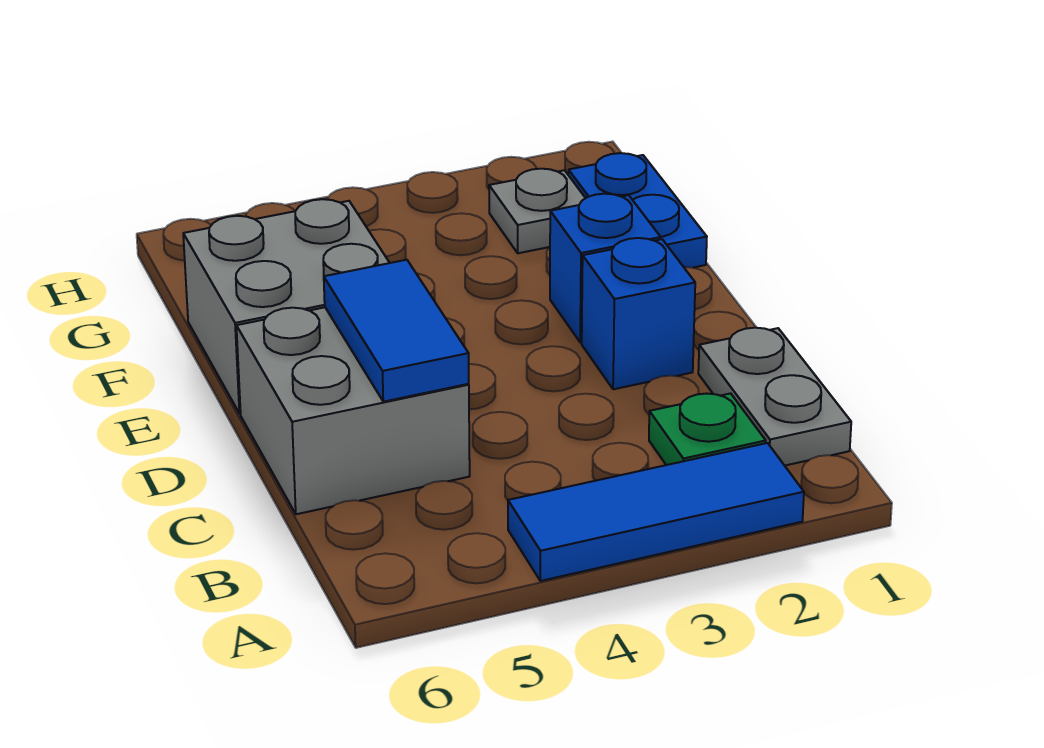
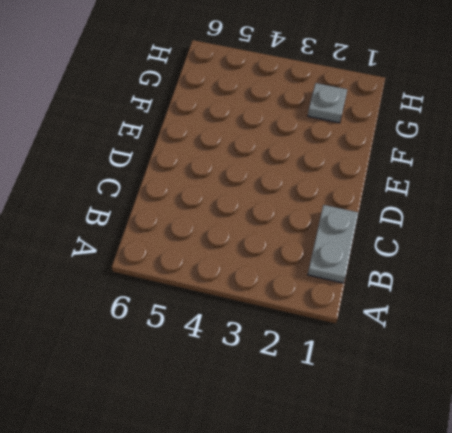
none -> blue 1x3 tile [508,443,804,581]
none -> green 1x1 plate [649,393,766,465]

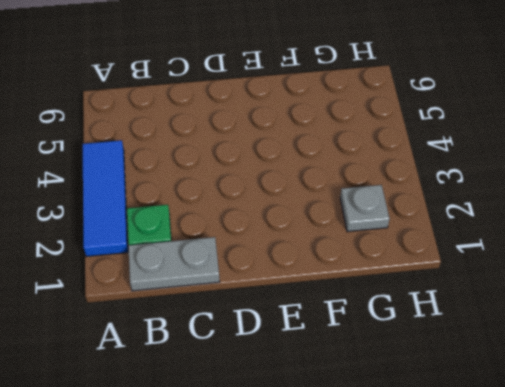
none -> grey 2x2 brick [236,307,470,514]
none -> blue 1x1 brick [582,238,695,389]

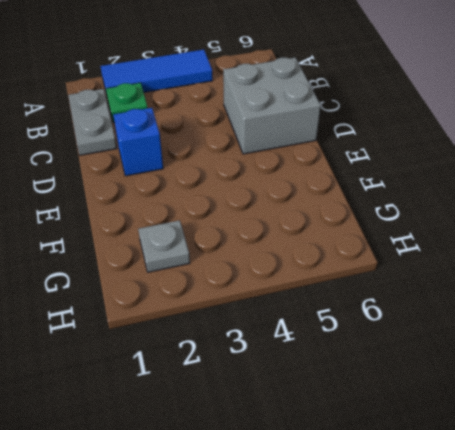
none -> blue 1x1 brick [550,194,661,342]
none -> grey 2x2 brick [183,199,389,414]

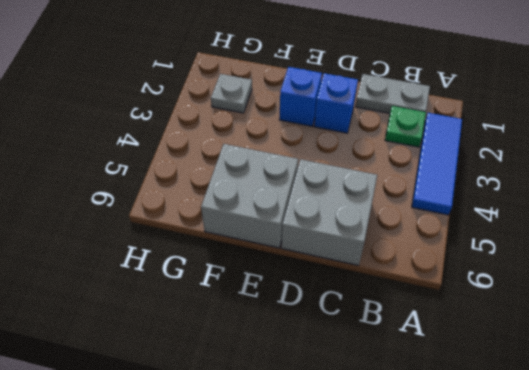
none -> blue 1x2 plate [568,153,707,268]
none -> blue 1x2 tile [324,260,469,402]

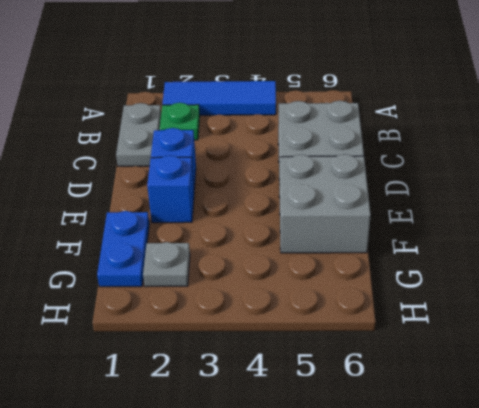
none -> blue 1x2 tile [324,260,469,402]

